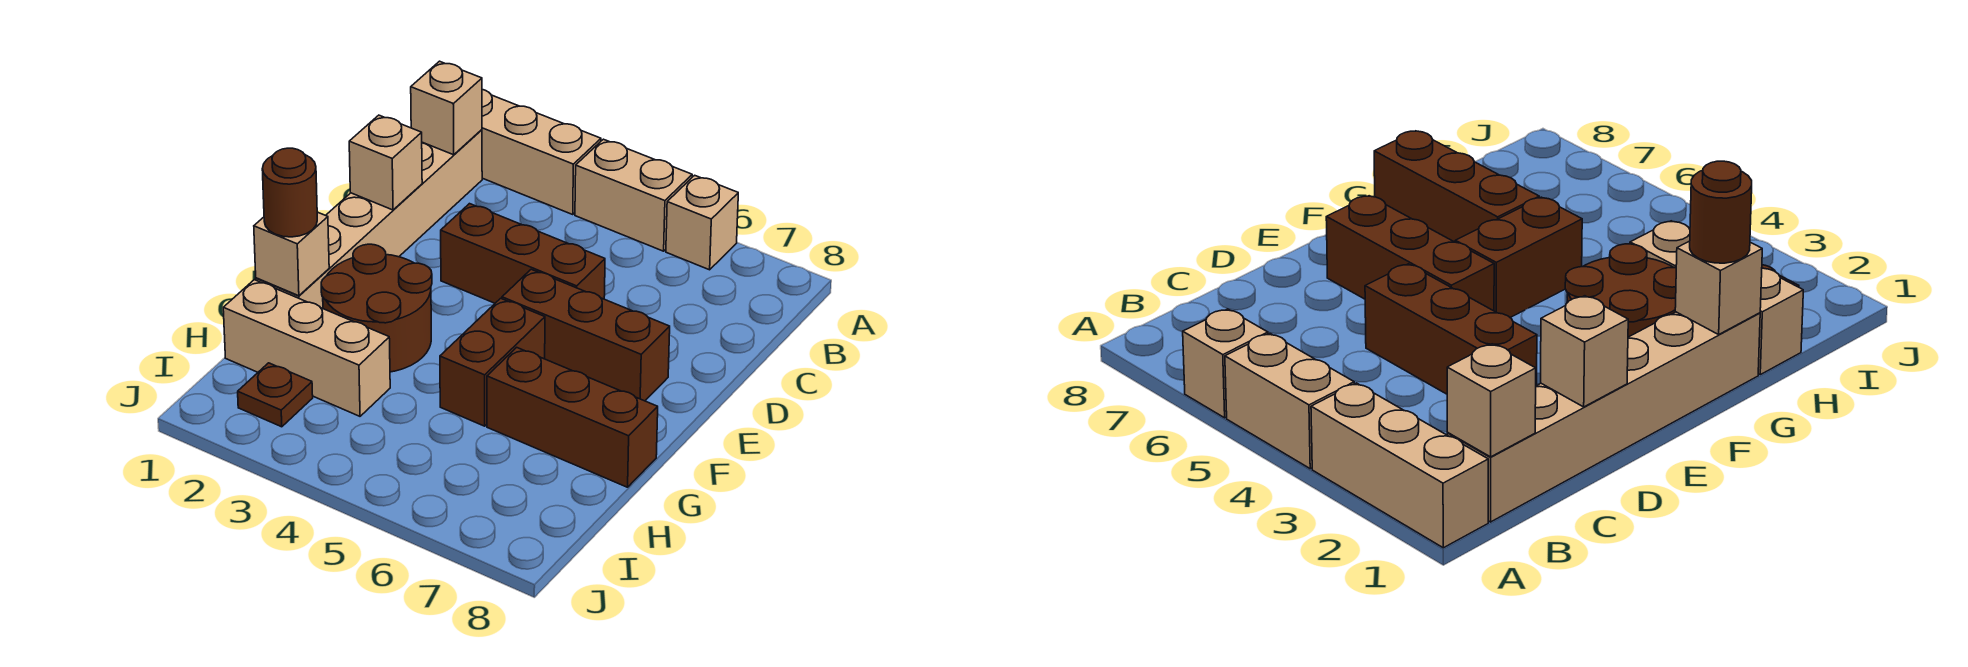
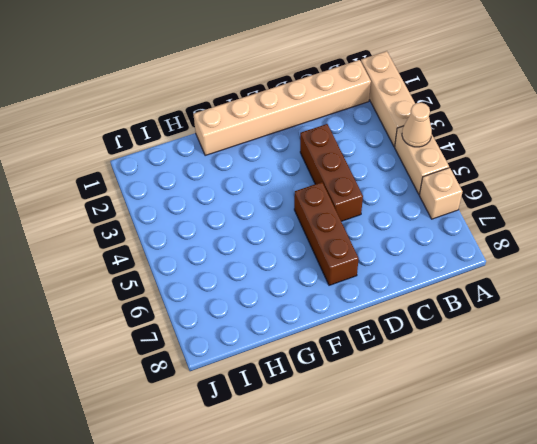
tan 1x1 cone [402,103,432,147] -> none
none -> brown 2x2 round brick [321,244,432,372]
none -> brown 1x2 brick [440,298,545,426]
none -> brown 1x3 brick [487,347,658,487]

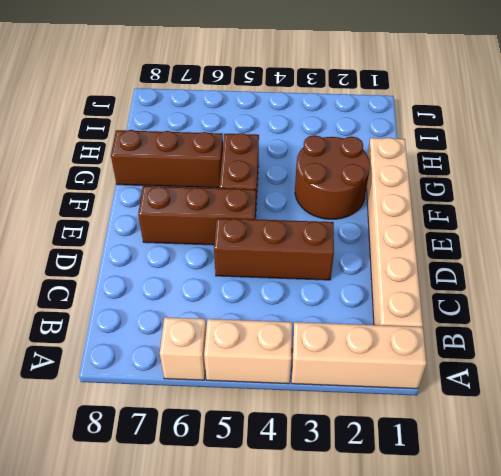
none -> tan 1x3 brick [223,280,390,416]
none -> brown 1x1 plate [238,363,313,427]
none -> tan 1x1 brick [411,61,482,155]

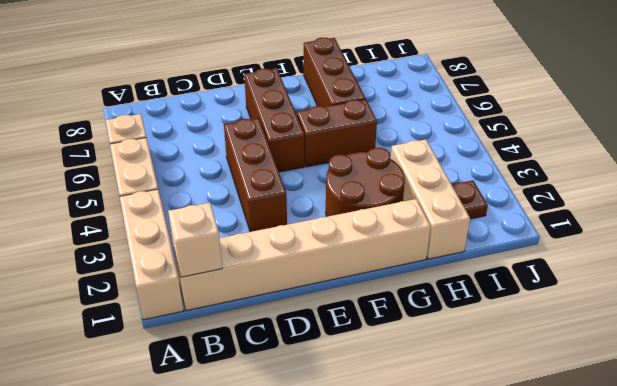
none -> tan 1x1 brick [349,115,422,210]
none -> tan 1x1 brick [254,212,329,296]
none -> brown 1x1 round brick [262,148,317,237]

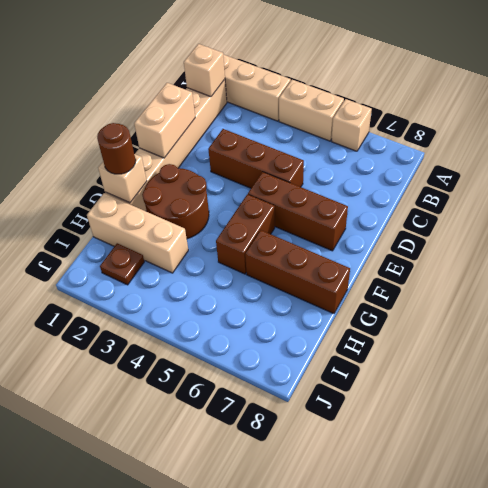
tan 1x2 brick [134,83,195,158] -> tan 1x1 brick [349,115,422,210]

